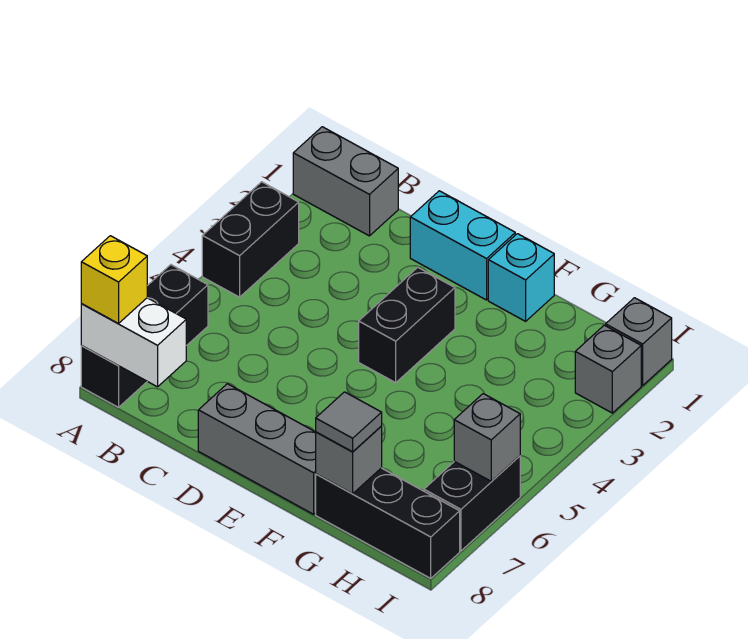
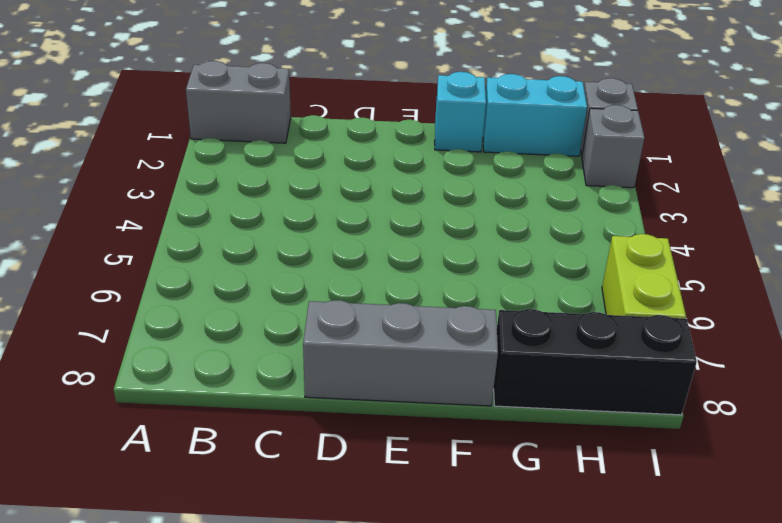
cyan 1x2 brick [483,74,587,156] -> cyan 1x2 brick moved to [410,191,515,300]
lime 1x2 brick [602,234,686,319] -> black 1x2 brick [424,456,520,551]
none -> black 1x2 brick [202,182,299,297]
none -> black 1x3 brick [81,265,208,407]
none -> black 1x2 brick [359,267,455,383]

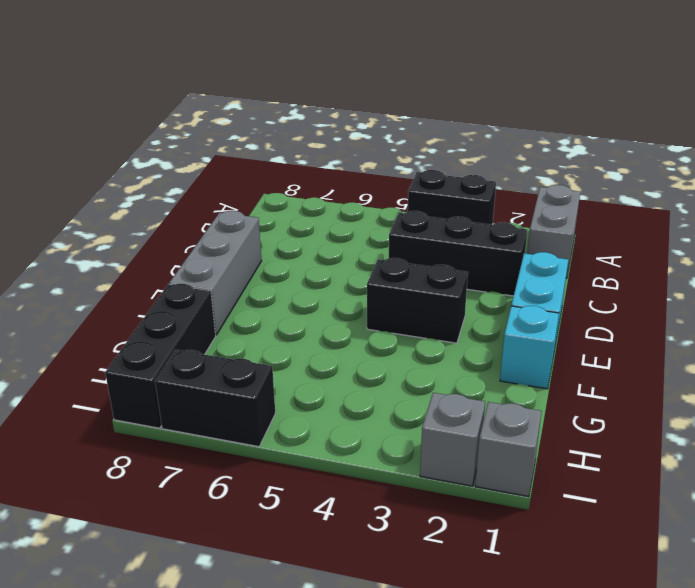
black 1x3 brick [389,211,527,296] -> black 1x3 brick moved to [81,265,208,407]
none -> white 1x2 brick [81,298,186,387]
none -> grey 1x1 brick [316,426,382,494]
none -> grey 1x1 brick [454,394,520,481]

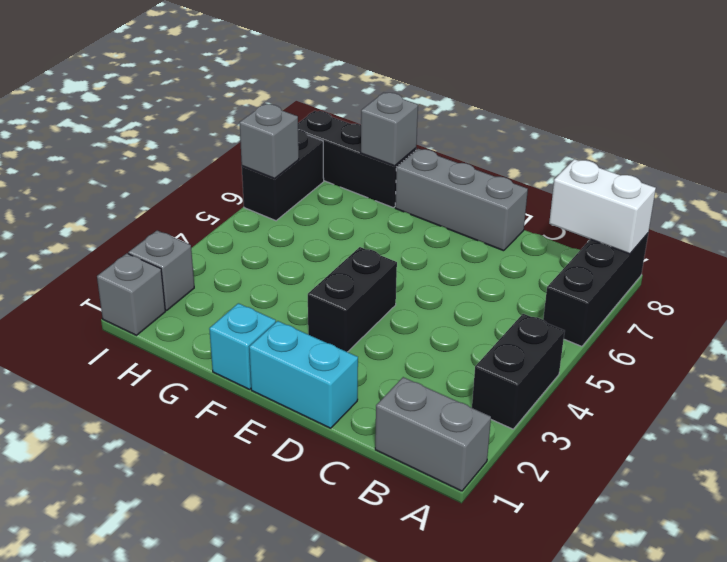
none -> yellow 1x1 brick [81,236,147,323]
none -> grey 1x1 tile [316,392,382,452]

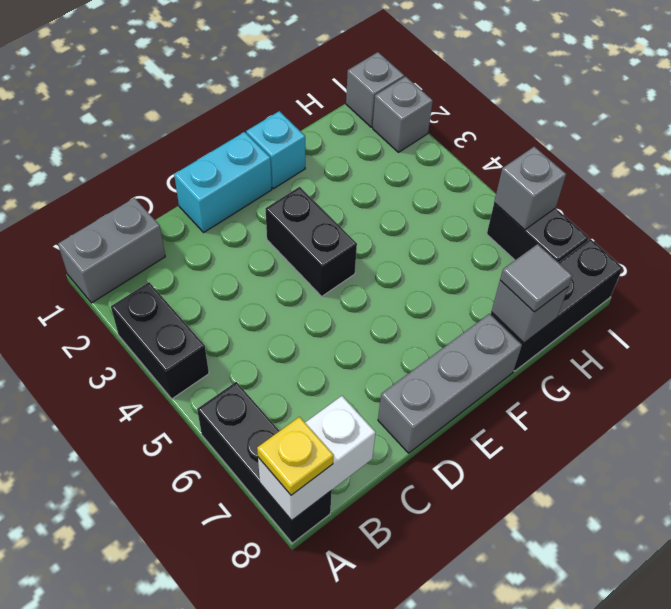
yellow 1x1 plate [257,417,334,495] -> yellow 1x1 brick [81,236,147,323]

